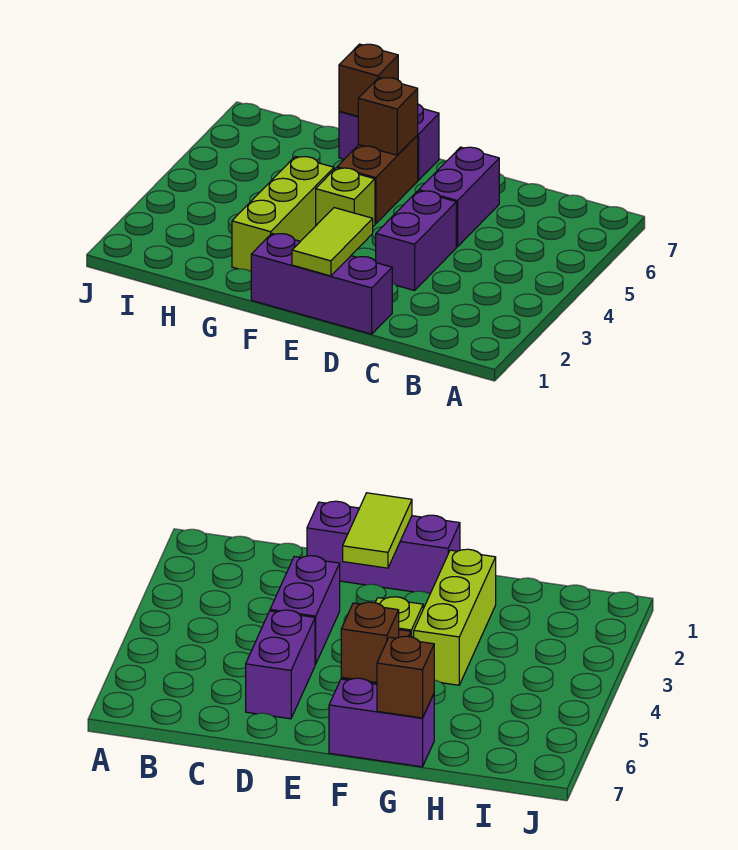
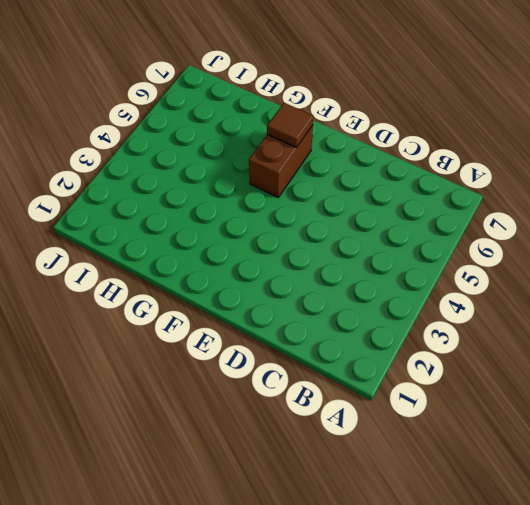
brown 1x1 tile [267,103,313,147] -> brown 1x1 brick [358,78,418,155]
none -> purple 1x3 brick [251,234,392,334]
none -> purple 1x2 brick [376,191,456,290]

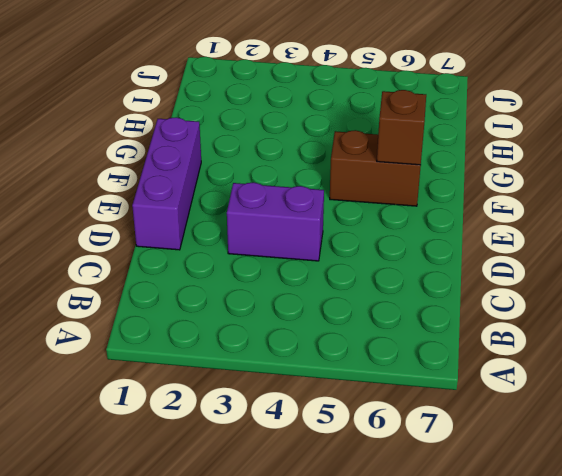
none -> purple 1x2 brick [419,147,499,247]
none -> lime 1x1 brick [316,168,375,226]

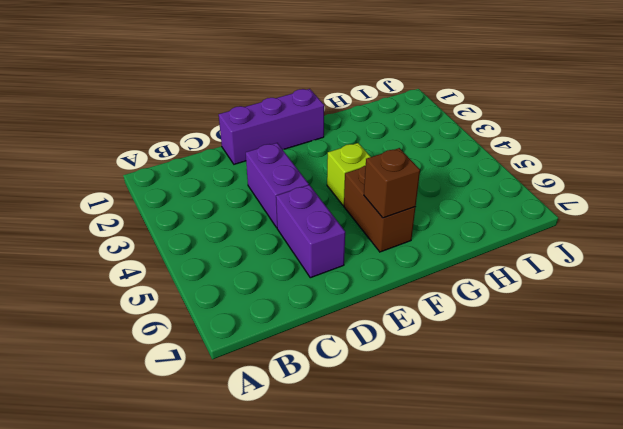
none -> purple 1x2 brick [339,104,439,180]
none -> lime 1x3 brick [232,156,334,272]

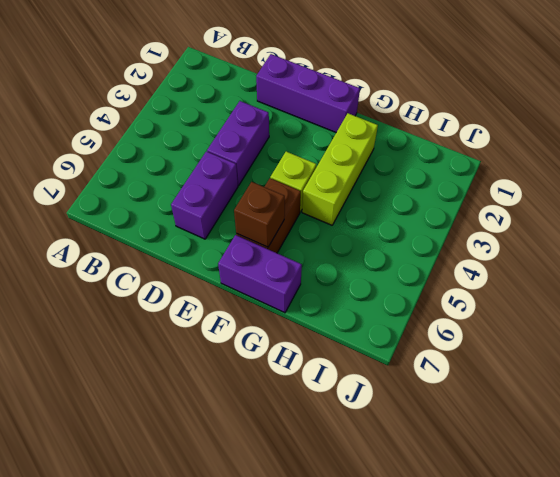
none -> lime 1x2 tile [292,208,373,276]
none -> brown 1x1 brick [339,44,398,116]

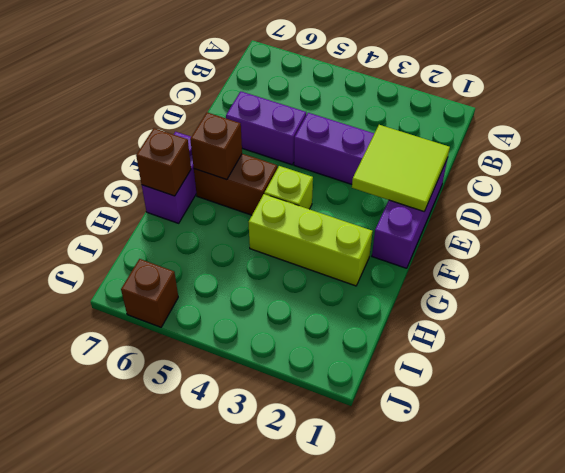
lime 2x2 tile [352,125,450,211] -> lime 1x2 tile [292,208,373,276]
brown 1x1 brick [121,259,178,327] -> none

